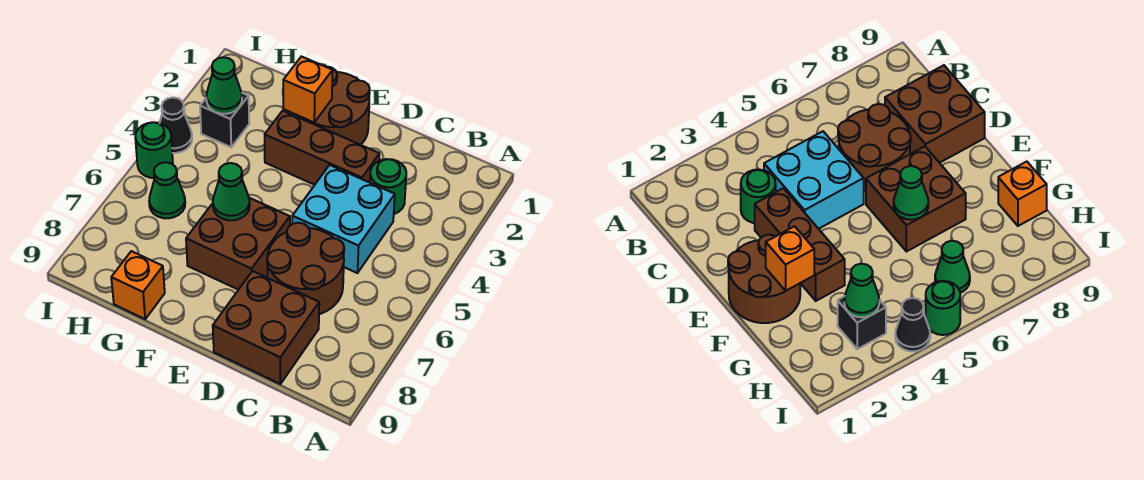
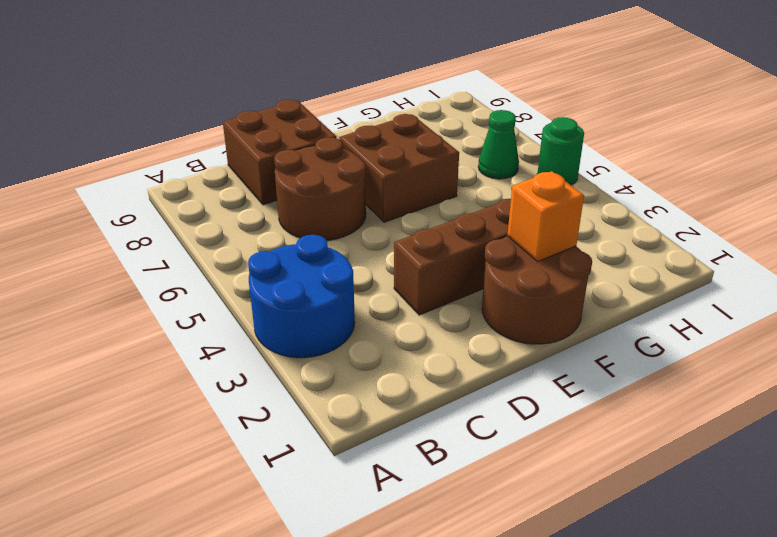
blue 2x2 round brick [248,235,355,358] -> none
none -> green 1x1 round brick [370,159,406,214]
none -> cyan 2x2 brick [292,165,395,273]
none -> orange 1x1 brick [111,251,165,319]

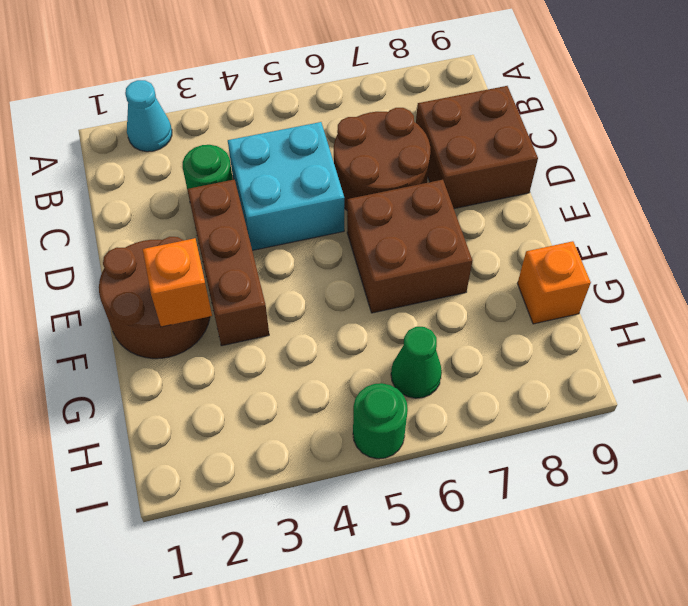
cyan 1x1 cone [125,80,172,152] -> none
none -> black 1x1 brick [200,93,249,147]
none -> black 1x1 cone [160,97,192,153]
none -> green 1x1 cone [213,163,250,220]

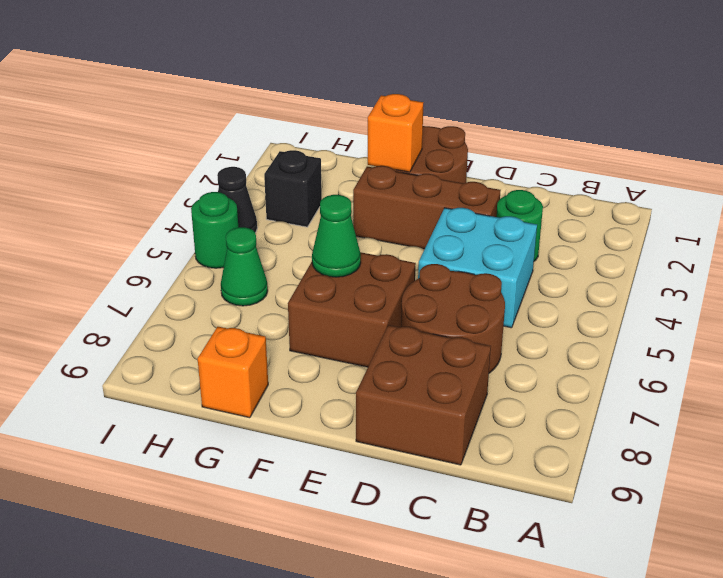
none -> green 1x1 cone [206,57,242,114]

